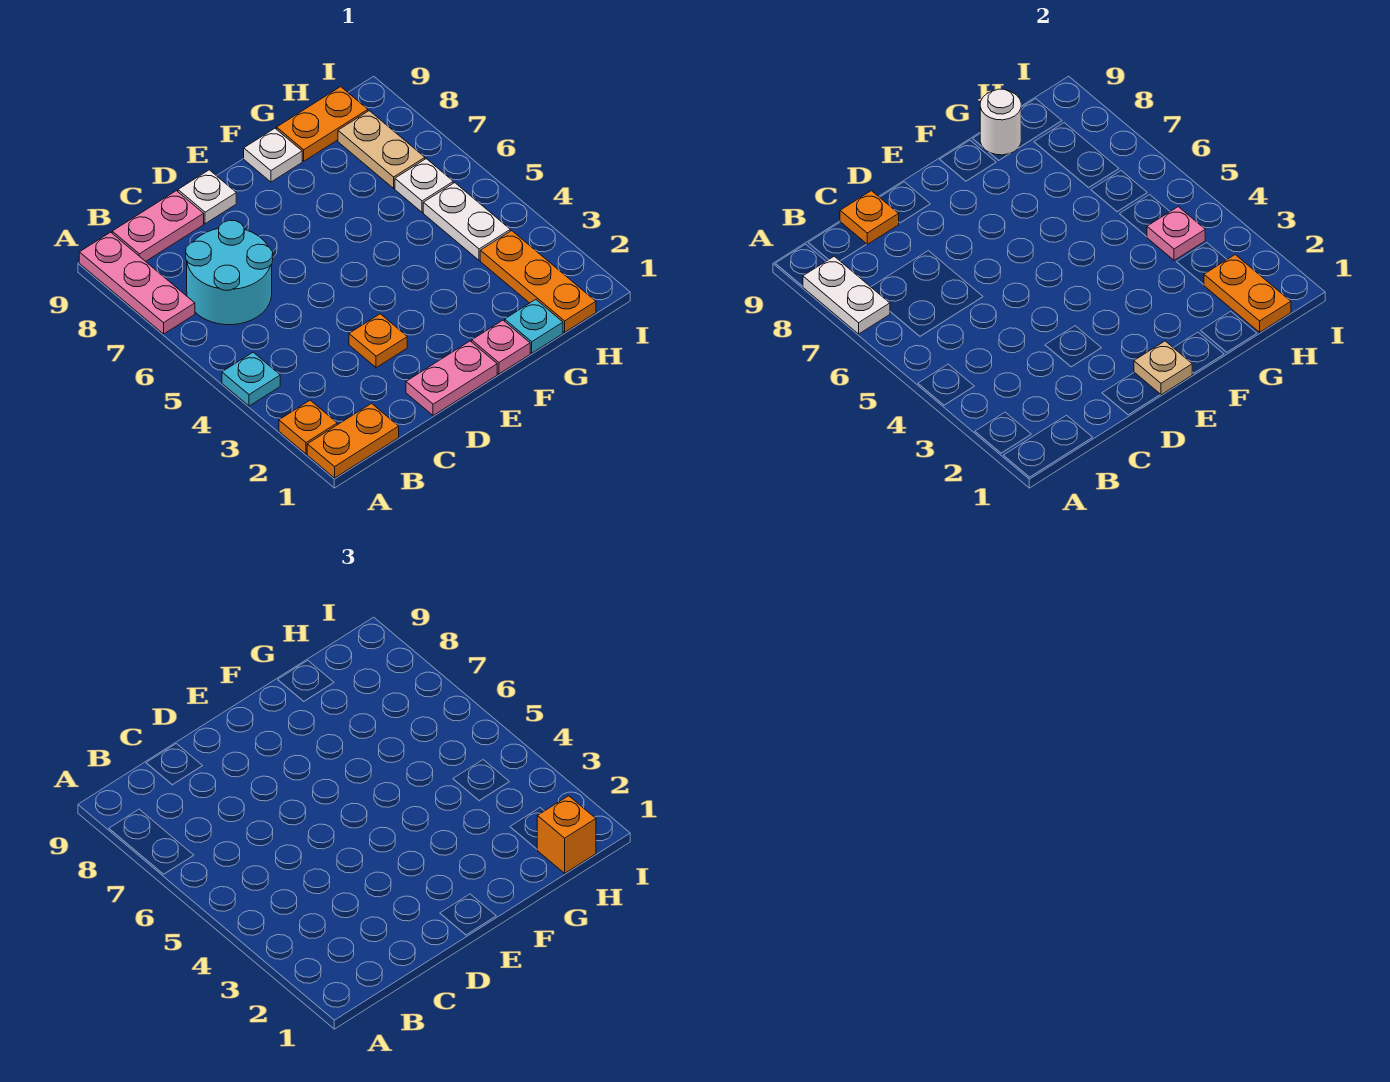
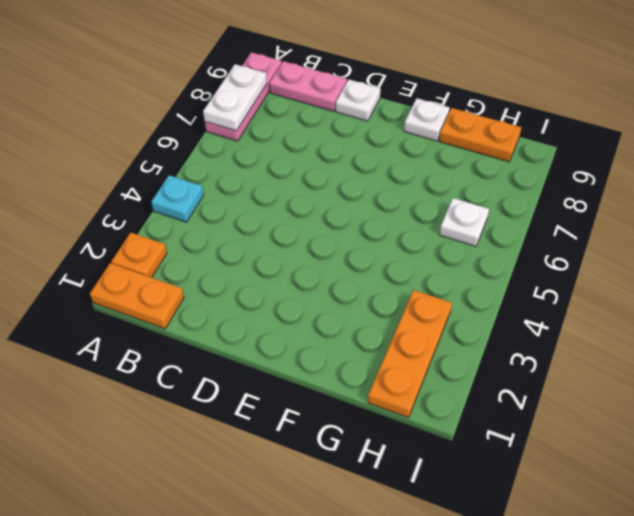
none -> cyan 2x2 round brick [186,220,273,325]
none -> pink 1x2 plate [406,341,497,416]
none -> orange 1x1 plate [349,314,407,368]

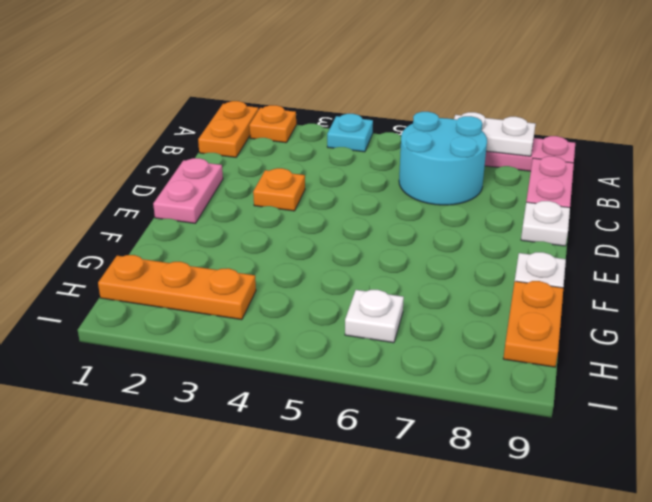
none -> pink 1x1 plate [472,320,530,374]
none -> cyan 1x1 plate [505,300,563,353]
none -> white 1x2 plate [423,183,510,260]

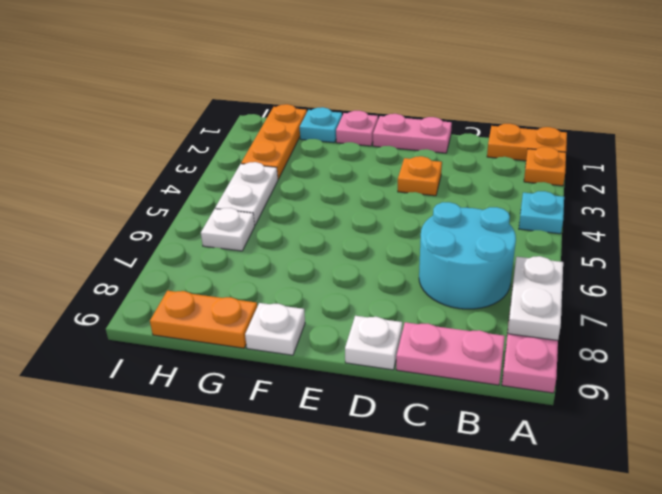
none -> tan 1x2 plate [338,111,425,188]
none -> orange 1x1 plate [840,191,899,244]
none -> tan 1x1 plate [1134,341,1192,395]

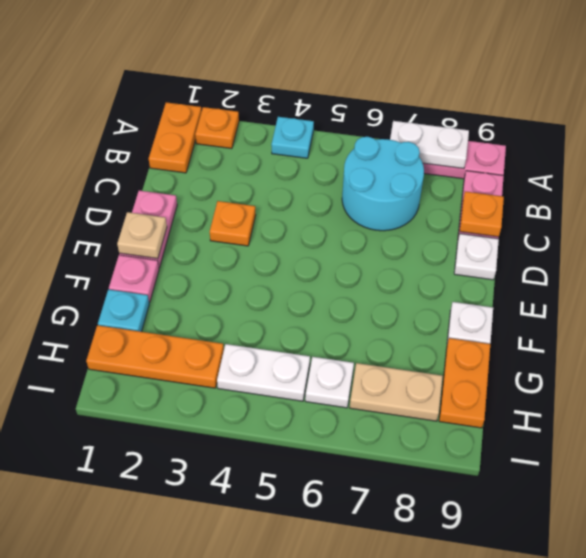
none -> white 1x1 round brick [980,89,1021,155]
none -> orange 1x2 plate [1204,255,1291,332]
none -> pink 1x1 plate [1147,207,1205,260]

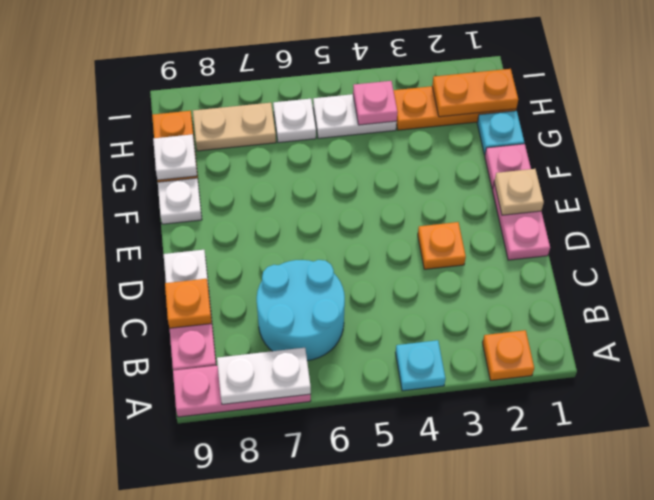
white 1x1 plate [153,134,197,180] -> white 1x1 round brick [980,89,1021,155]
none -> orange 1x2 plate [307,403,399,478]
none -> orange 1x1 brick [537,796,596,873]

